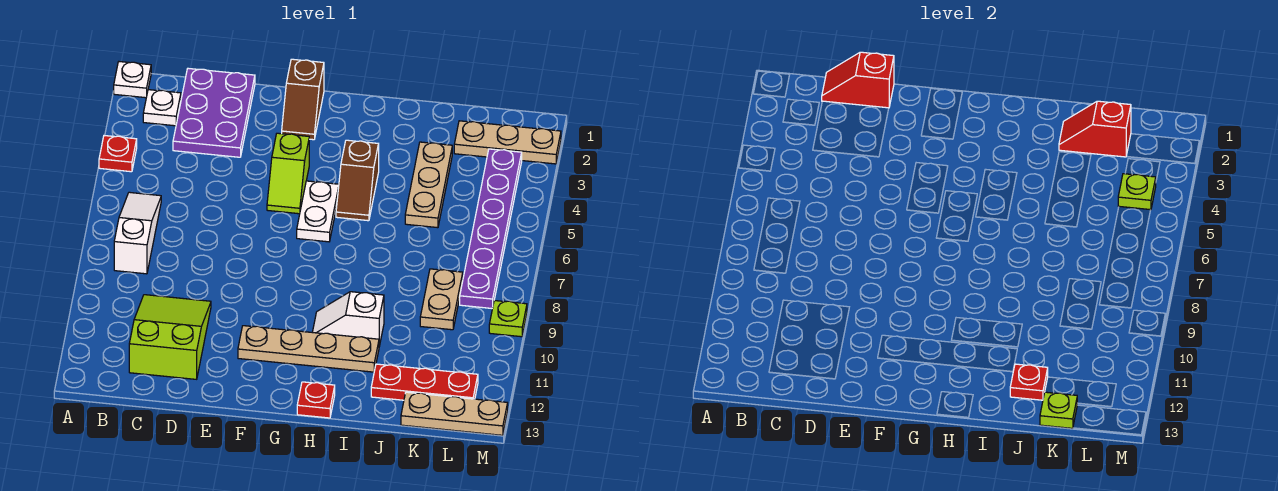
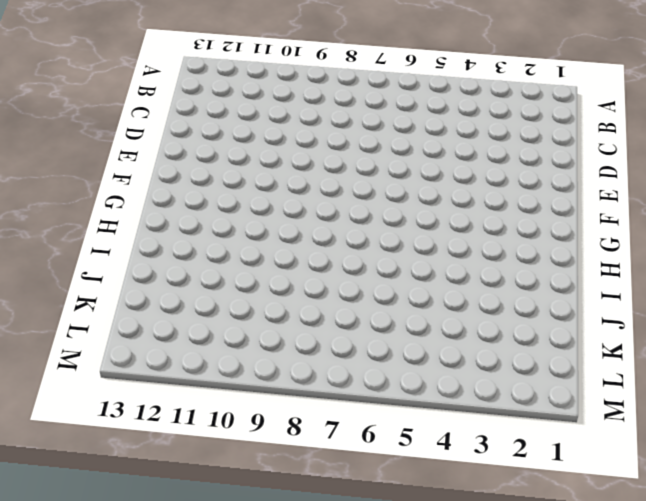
none -> white 1x1 plate [114,62,151,98]
none -> red 1x1 plate [99,135,137,172]
none -> white 1x1 plate [143,90,181,126]

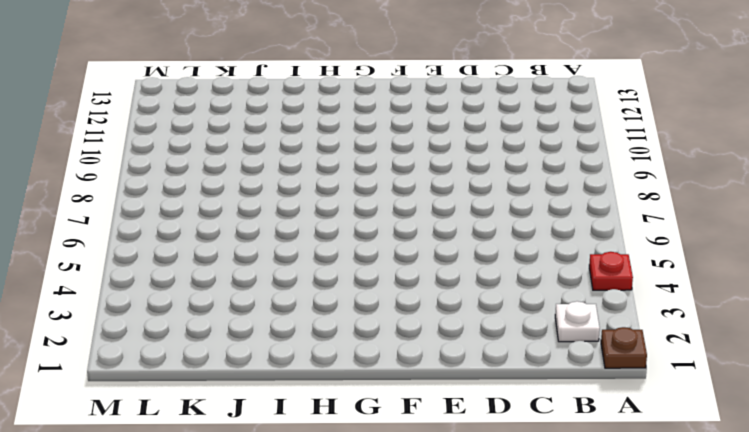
brown 1x1 plate [601,327,647,368] -> white 1x1 plate [114,62,151,98]
none -> white 1x3 slope [114,192,161,274]
none -> purple 2x3 plate [173,68,255,157]
none -> lime 2x3 slope [129,295,211,379]

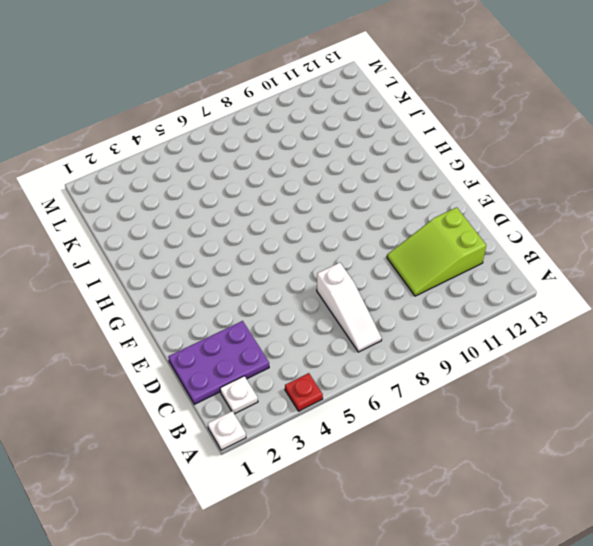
white 1x3 slope [317,263,382,352] -> white 1x3 slope turned to [114,192,161,274]
none -> brown 1x2 slope [282,59,324,140]
none -> lime 1x2 slope [267,133,309,214]
none -> tan 1x4 plate [238,326,379,372]

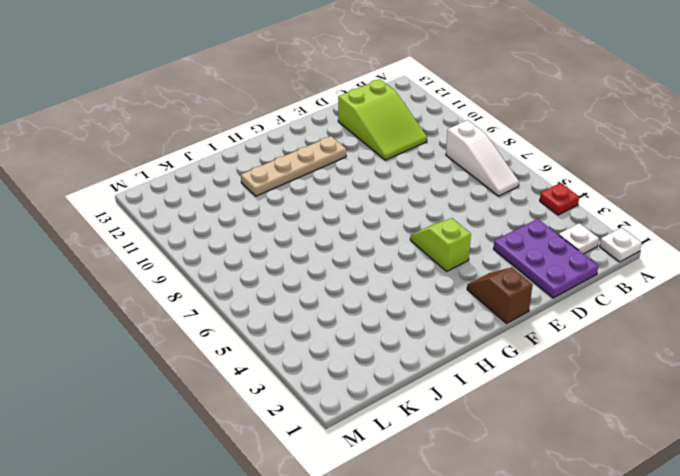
none -> white 1x2 plate [297,181,339,242]
none -> brown 1x2 slope [336,140,379,221]
none -> white 1x2 slope [312,292,384,346]

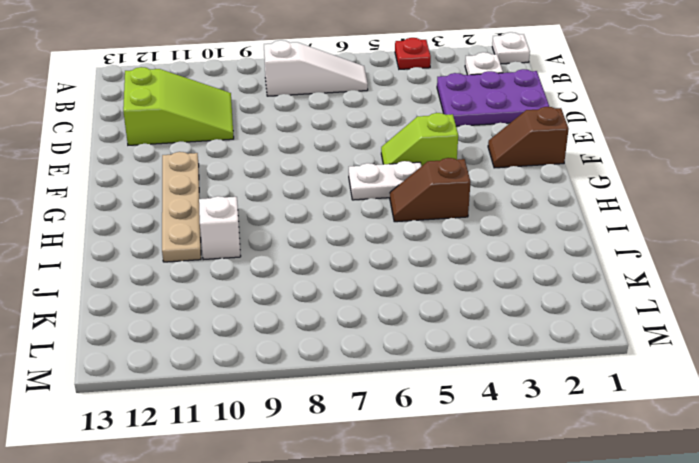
none -> red 1x1 plate [297,382,335,418]
none -> tan 1x3 plate [405,142,452,228]
none -> red 1x3 plate [371,364,478,400]

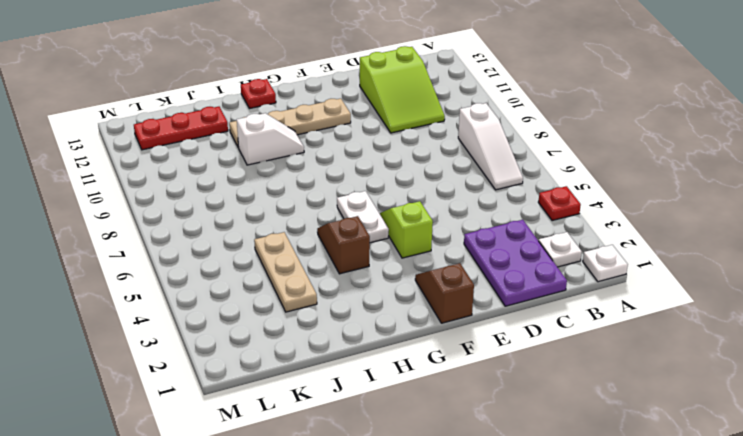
none -> tan 1x3 plate [454,121,561,164]
none -> tan 1x2 plate [420,269,463,330]
none -> tan 1x3 plate [401,392,508,435]

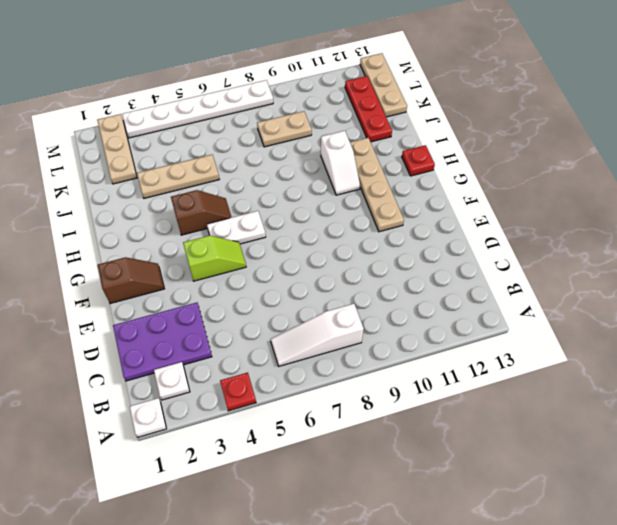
white 1x6 plate [122,80,273,138] -> none
none -> lime 2x3 slope [129,295,211,379]
none -> purple 1x6 plate [460,149,522,309]
none -> lime 1x1 plate [489,300,527,337]

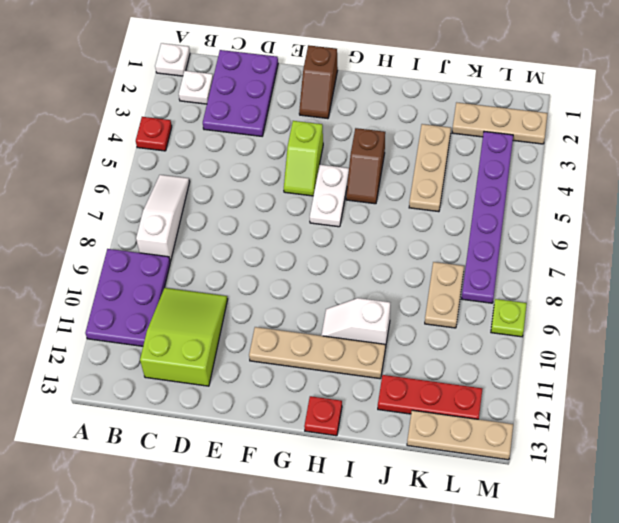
purple 2x3 plate [85,249,170,346] -> none
none -> red 1x2 slope [822,52,894,108]
none -> red 1x2 slope [1059,101,1131,157]
none -> red 1x1 plate [1010,364,1048,400]

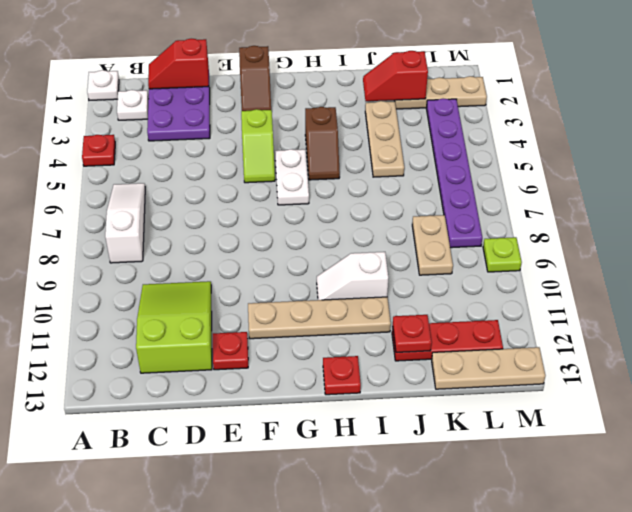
red 1x1 plate [213,332,248,370] -> none
none -> lime 1x1 plate [1040,392,1077,428]
none -> lime 1x1 plate [1118,174,1156,210]

